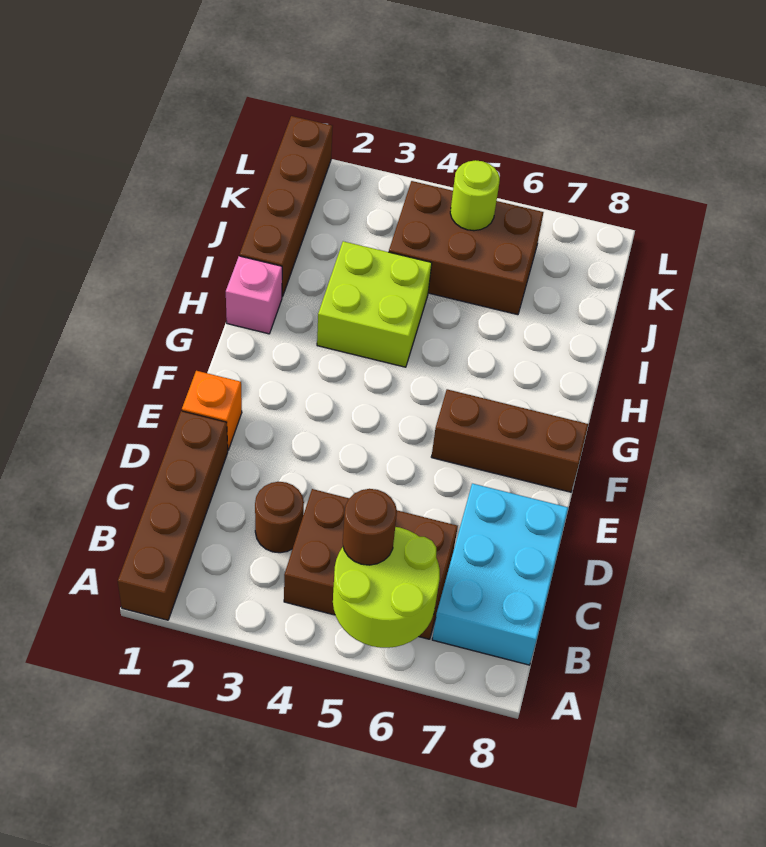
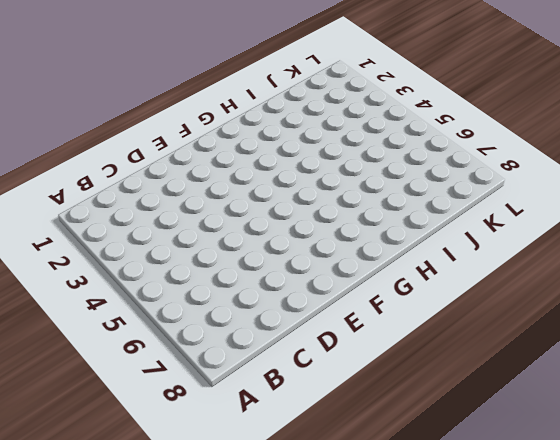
none -> brown 1x4 brick [118,411,228,620]
none -> brown 2x3 brick [284,489,458,639]
none -> cyan 2x3 brick [432,484,568,665]

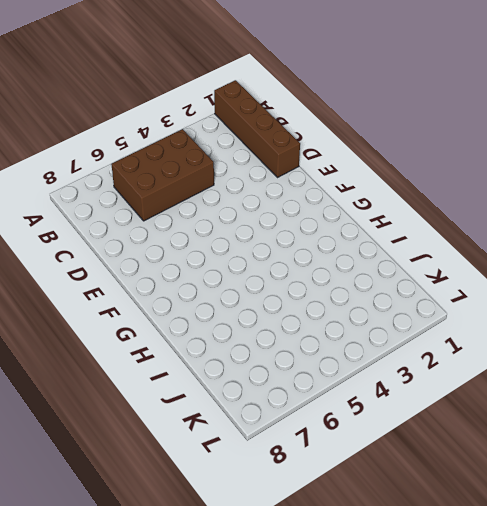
none -> cyan 2x3 brick [432,484,568,665]
none -> brown 1x1 round brick [255,482,304,553]
none -> orange 1x1 brick [182,371,242,450]

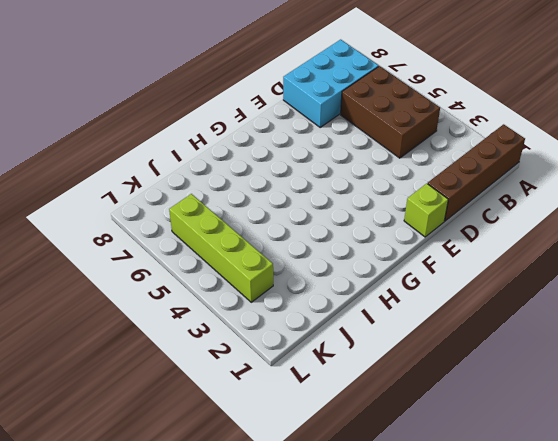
lime 1x1 brick [404,184,448,237] -> orange 1x1 brick [182,371,242,450]
lime 1x4 brick [169,194,273,302] -> brown 2x3 brick [389,181,544,315]
none -> brown 1x1 round brick [255,482,304,553]
none -> brown 1x3 brick [431,389,588,492]
none -> pink 1x1 brick [226,256,282,334]

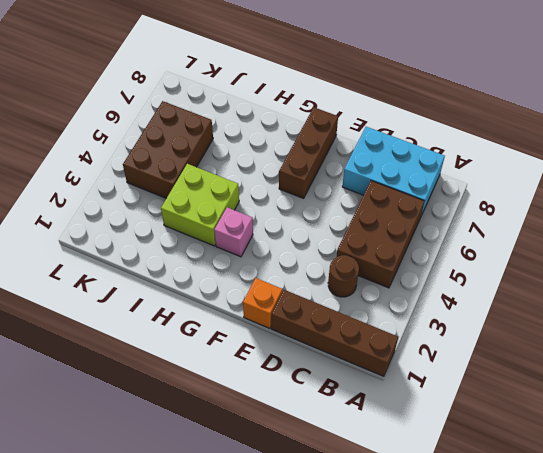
pink 1x1 brick [214,207,253,257] -> pink 1x1 brick moved to [226,256,282,334]
none -> brown 1x4 brick [239,116,333,297]
none -> lime 2x2 round brick [333,527,440,648]
none -> lime 1x1 round brick [450,160,500,231]

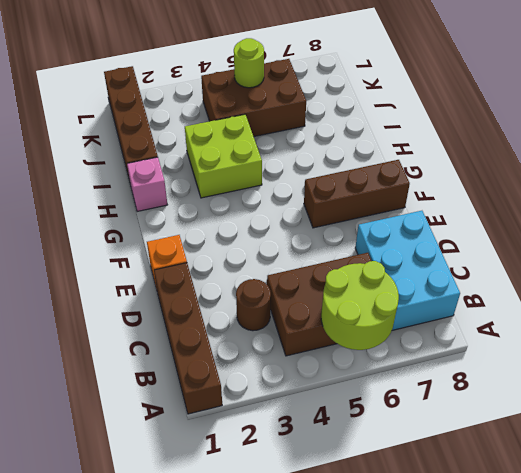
none -> brown 1x1 round brick [343,489,397,565]

